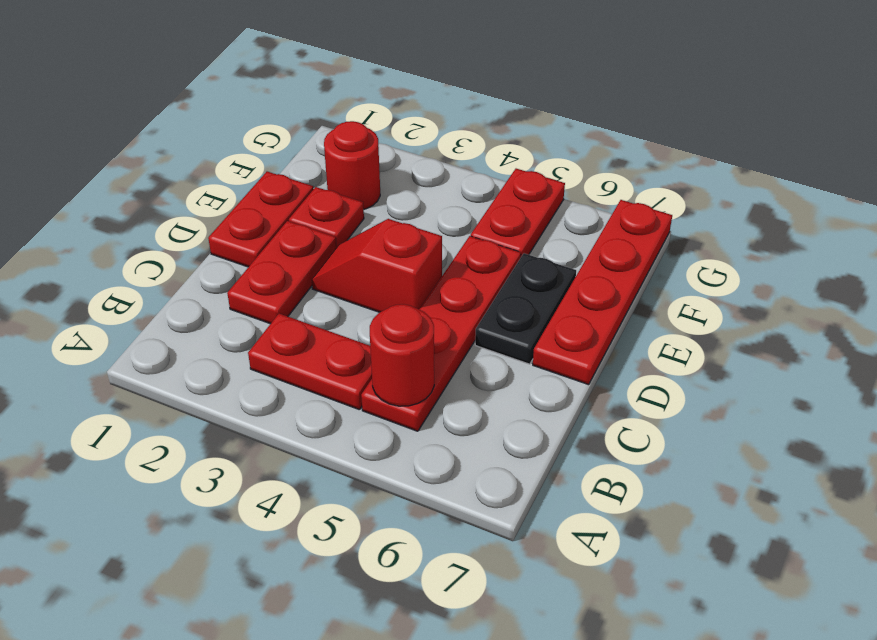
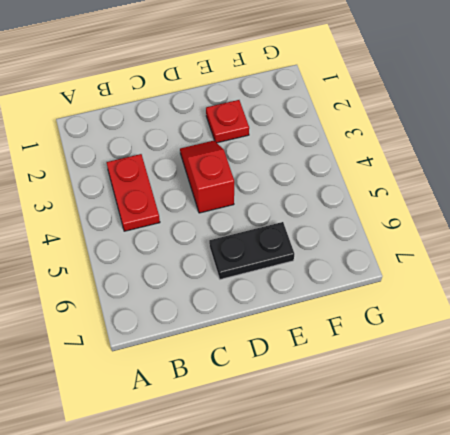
none -> red 1x4 plate [361,236,521,431]
none -> red 1x2 plate [227,221,337,324]

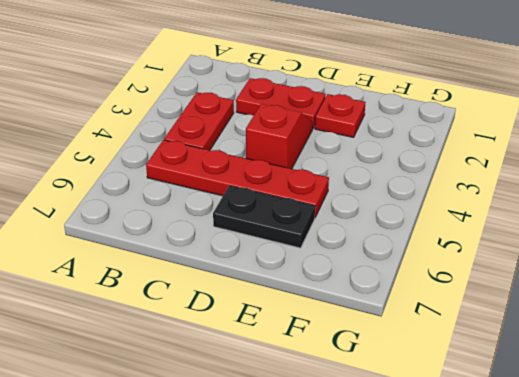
none -> red 1x2 plate [208,171,313,267]
none -> red 1x4 plate [533,200,672,385]

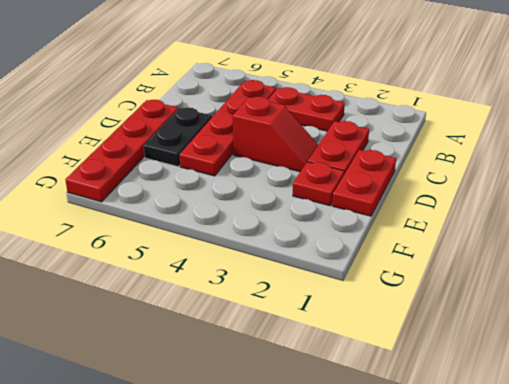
none -> red 1x1 round brick [324,121,380,209]
none -> red 1x2 plate [471,169,565,257]

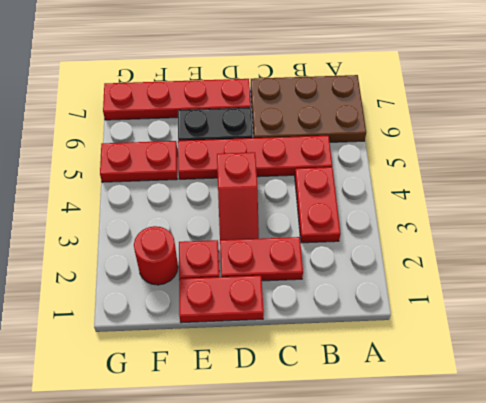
brown 2x3 plate [251,75,366,142] -> none
none -> red 1x1 round brick [370,304,434,406]

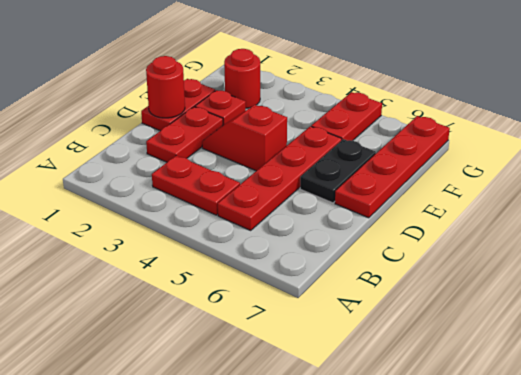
red 1x1 round brick [146,56,185,118] -> red 1x1 round brick moved to [370,304,434,406]

